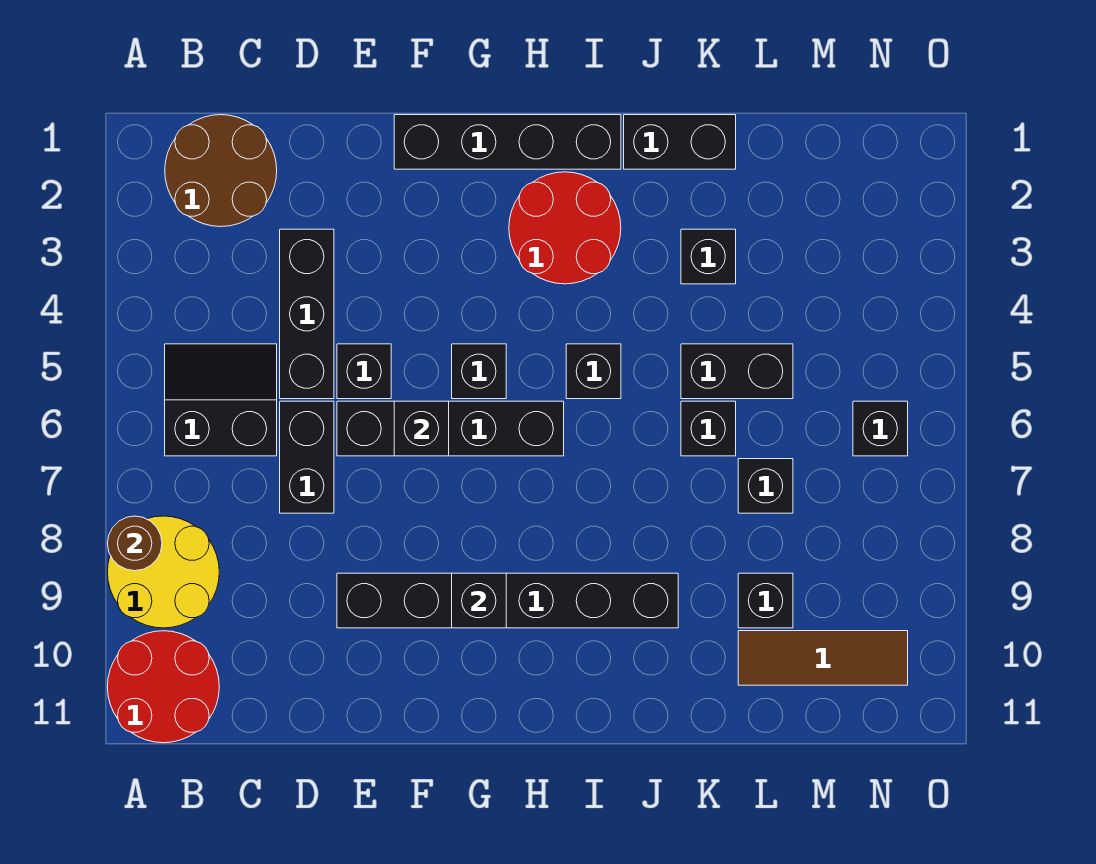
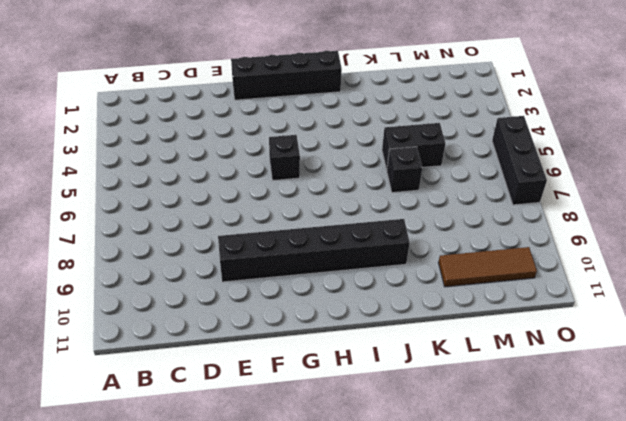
black 1x3 brick [492,116,547,205] -> black 1x3 brick moved to [280,229,334,399]
none -> yellow 2x2 round brick [107,516,219,628]
none -> red 2x2 round brick [107,631,219,743]
none -> brown 2x2 round brick [165,115,277,227]

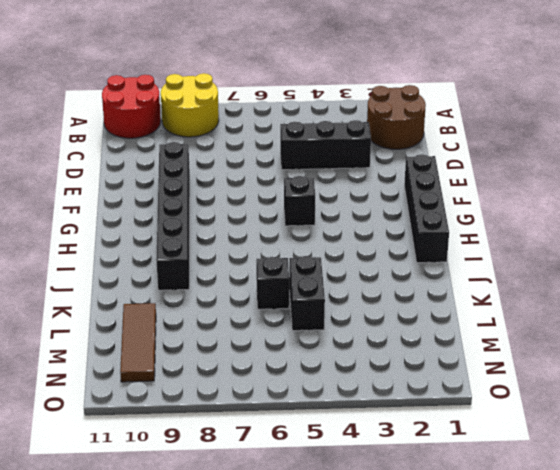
none -> black 2x2 slope [165,344,277,456]
none -> black 1x2 brick [280,401,334,513]
none -> black 1x1 brick [337,344,391,399]

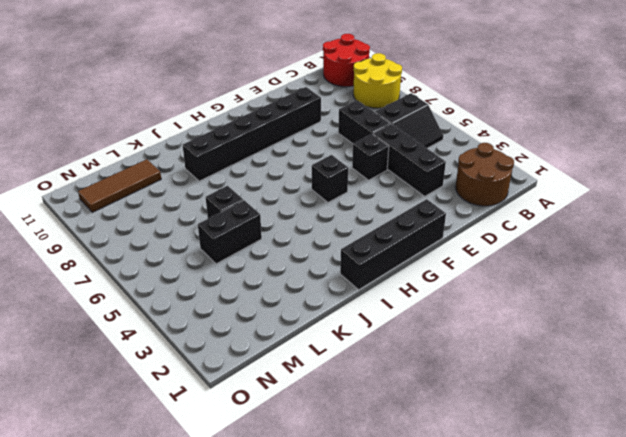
none -> black 1x4 brick [337,401,564,456]
none -> red 2x2 round brick [509,172,621,284]
none -> black 1x1 brick [566,344,621,399]

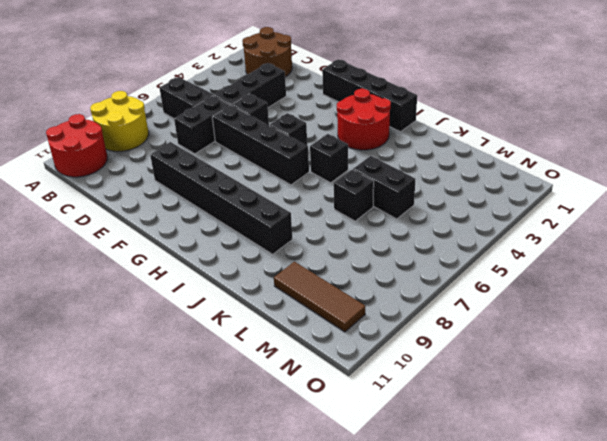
none -> black 1x2 brick [624,115,736,169]
none -> black 1x1 brick [681,229,736,284]
none -> black 1x1 brick [738,459,793,513]

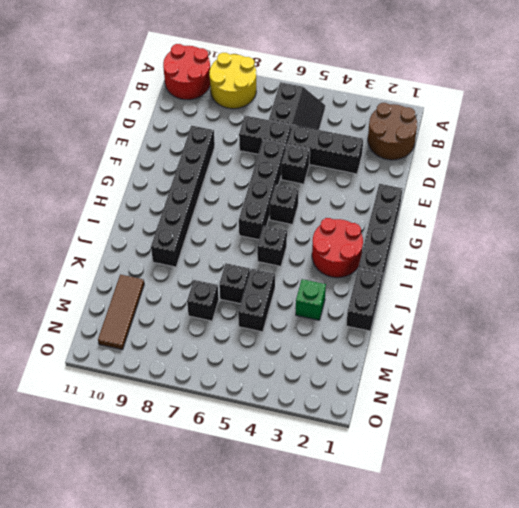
green 1x1 brick [296,279,326,320] -> black 1x1 brick [681,229,736,284]
none -> black 1x1 brick [738,573,793,628]
none -> black 1x1 brick [853,401,908,456]
none -> brown 1x1 round brick [107,516,162,571]

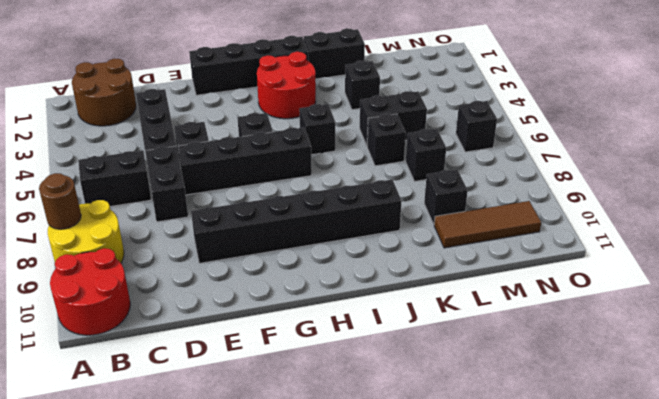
none -> black 1x1 brick [394,401,449,456]
none -> black 1x1 brick [452,573,506,628]

